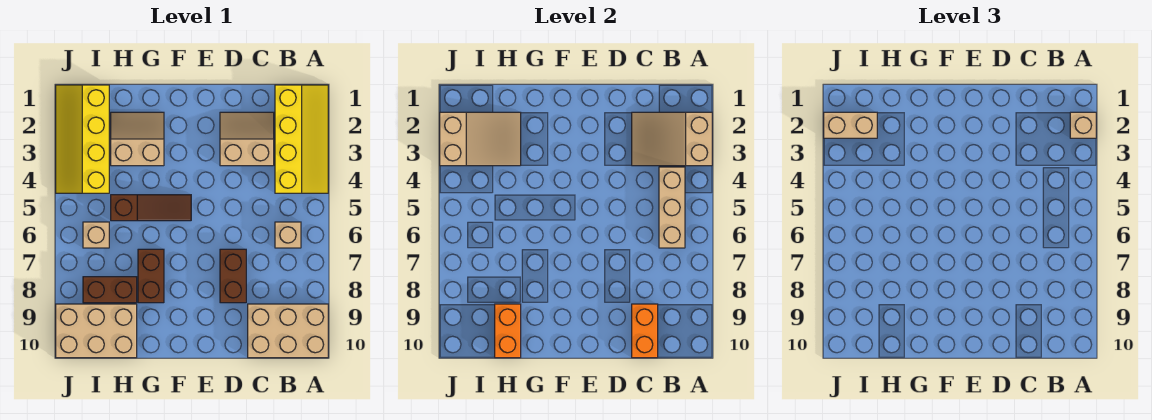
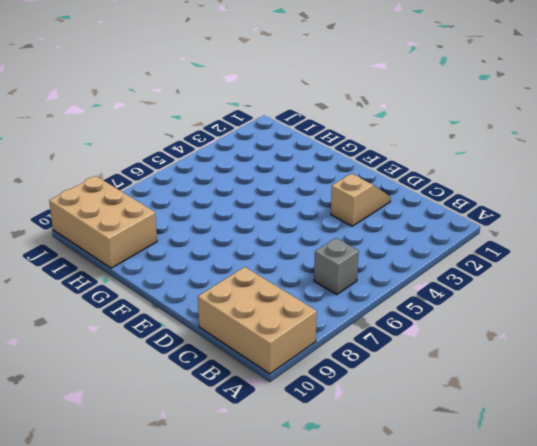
grey 1x1 brick [314,238,359,295] -> tan 1x1 brick [275,222,301,248]
tan 1x2 slope [331,174,391,226] -> tan 2x2 slope [220,112,274,166]
none -> yellow 2x4 slope [275,85,328,193]
none -> brown 1x2 brick [220,249,246,303]
none -> brown 1x3 slope [111,195,191,221]

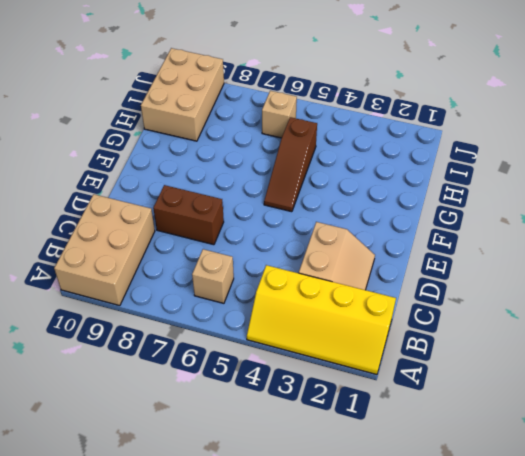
none -> tan 2x2 slope [111,112,164,166]
none -> brown 1x2 brick [138,249,164,303]
none -> brown 1x2 brick [83,277,137,303]

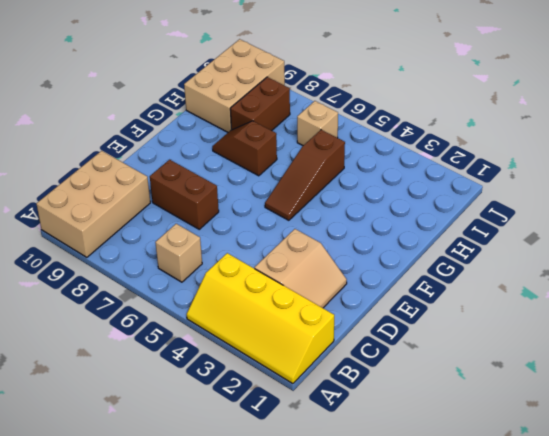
brown 1x2 slope [212,121,277,176] -> brown 1x2 brick [138,249,164,303]
none -> tan 2x2 slope [111,112,164,166]
none -> yellow 2x4 slope [56,85,109,193]
none -> tan 2x3 slope [632,112,712,166]

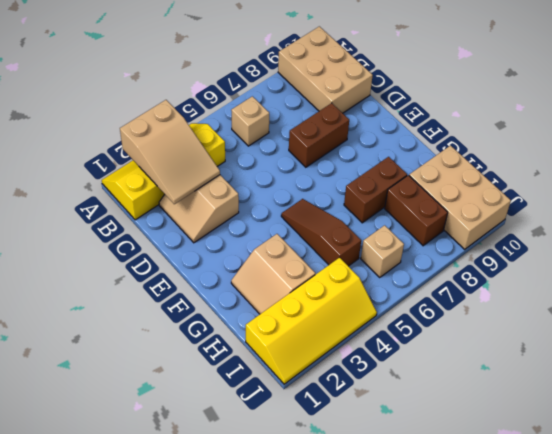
none -> tan 1x3 brick [659,167,685,248]
none -> orange 1x2 brick [632,304,658,358]
none -> tan 2x3 slope [440,112,521,166]

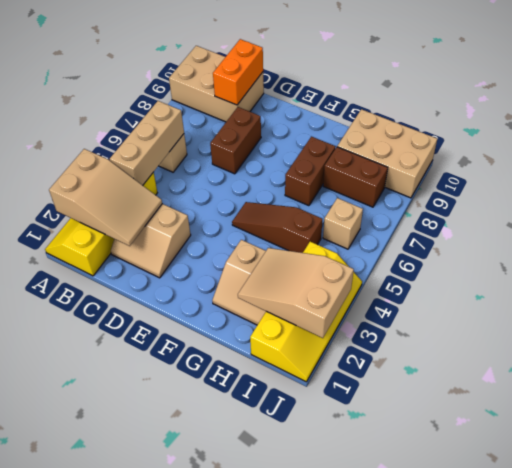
none -> orange 1x2 brick [495,304,521,358]
none -> tan 1x1 brick [1070,112,1096,138]
none -> tan 1x2 brick [824,112,877,138]

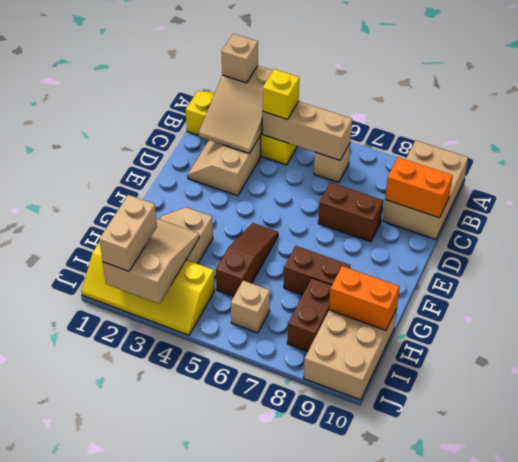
yellow 1x1 brick [263,69,299,119] -> none

